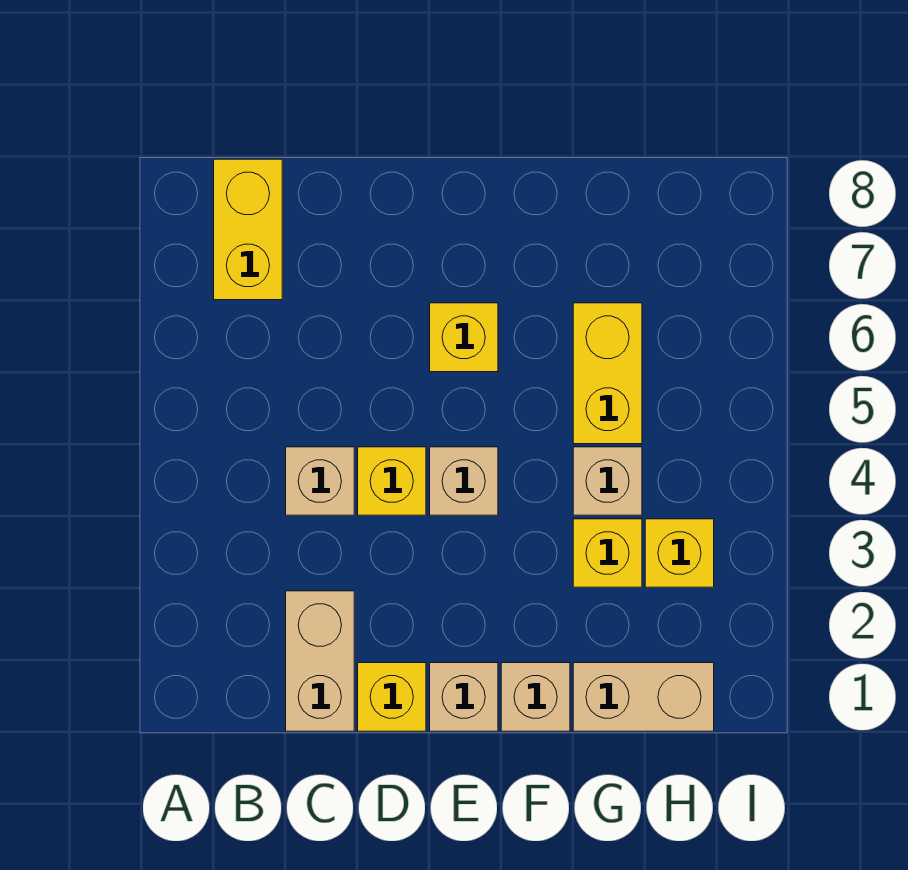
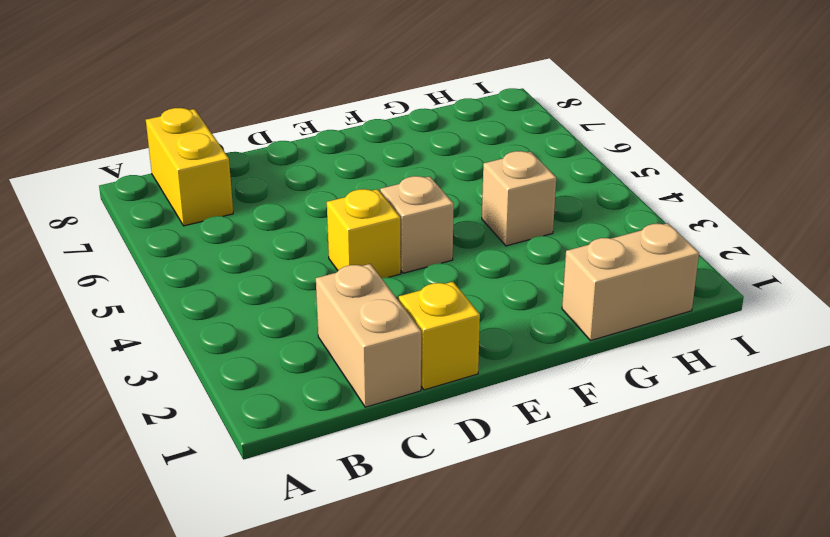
none -> tan 1x1 brick [286,447,354,515]
none -> tan 1x1 brick [430,663,498,731]
none -> yellow 1x1 brick [430,303,498,372]

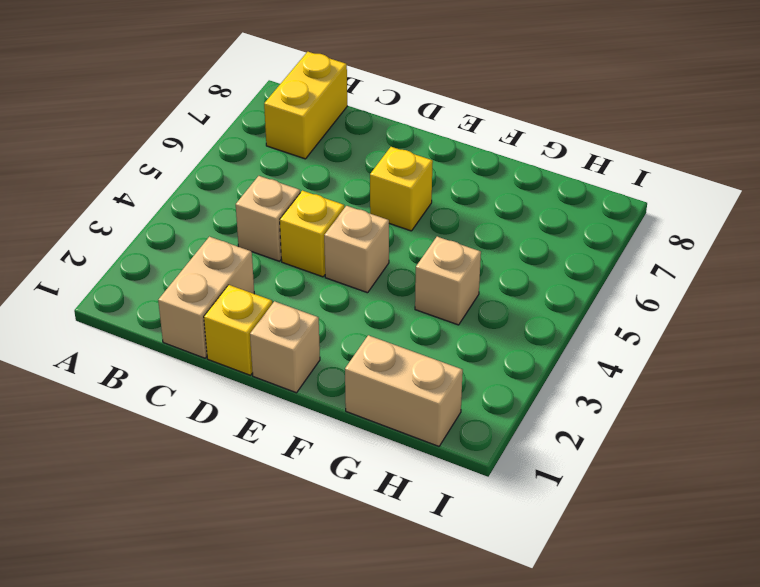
none -> tan 1x1 brick [501,663,570,731]
none -> yellow 1x1 brick [573,519,642,587]
none -> yellow 1x2 brick [573,303,642,444]

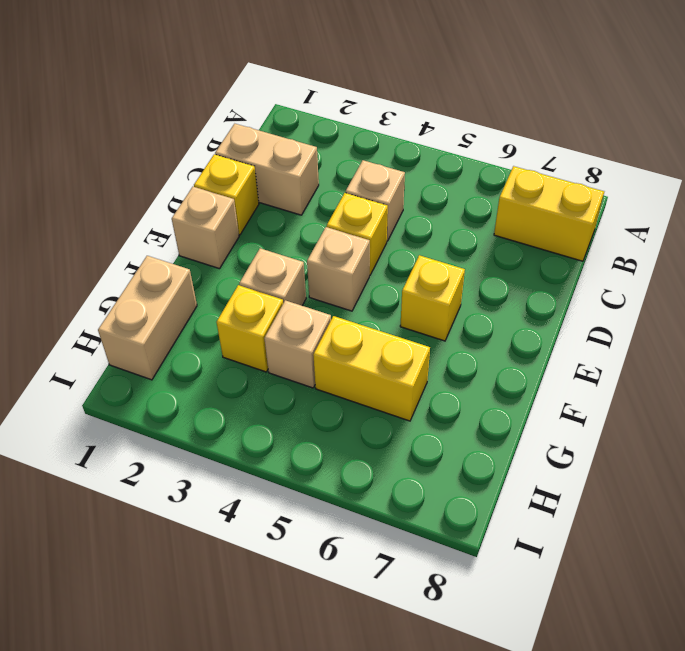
tan 1x1 brick [239,248,306,306] -> tan 1x1 brick moved to [501,663,570,731]
none -> yellow 1x1 brick [645,519,714,587]

